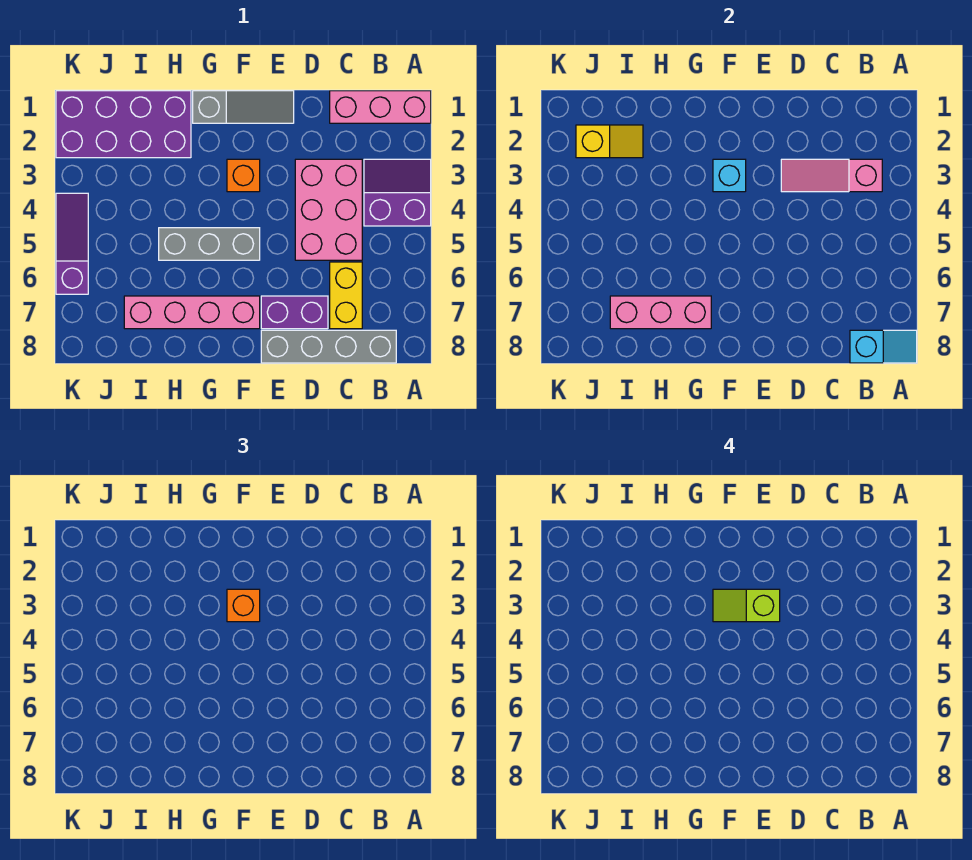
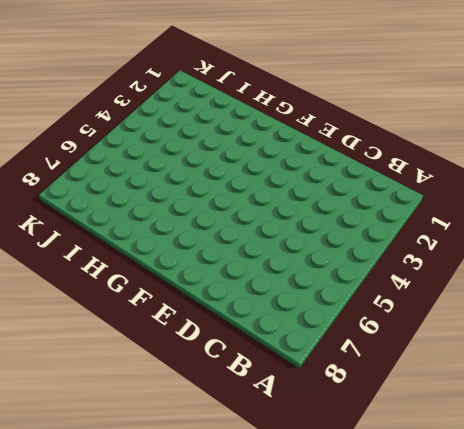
none -> pink 1x3 brick [330,91,431,123]
none -> purple 2x2 slope [364,159,431,226]
none -> grey 1x4 brick [261,330,396,363]

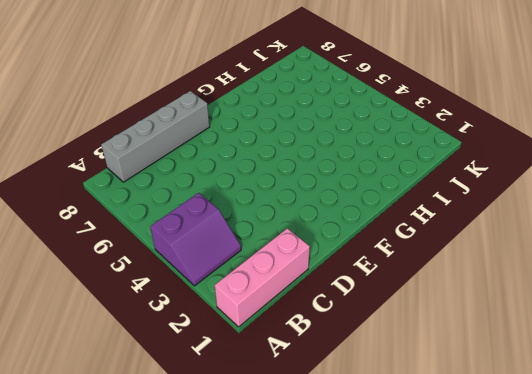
none -> pink 2x3 brick [295,159,362,260]
none -> yellow 1x2 brick [330,262,362,329]
none -> purple 1x2 brick [261,296,328,329]

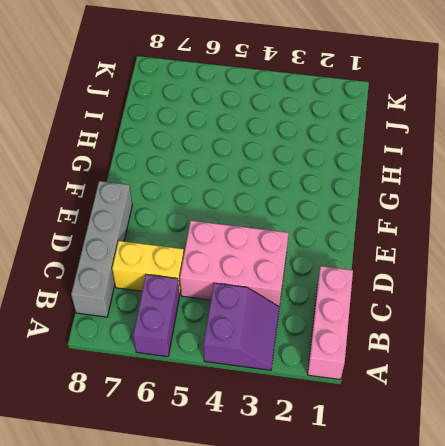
purple 1x2 brick [133,275,179,357] -> purple 1x2 brick moved to [261,296,328,329]
none -> grey 1x3 slope [193,91,294,123]
none -> orange 1x1 brick [227,159,260,192]
none -> grey 1x3 brick [159,228,260,260]

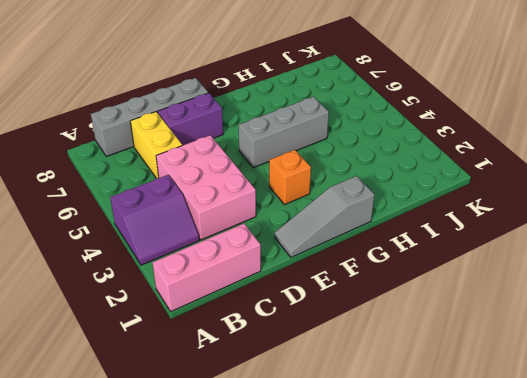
none -> pink 1x4 brick [124,296,260,329]
none -> purple 2x4 brick [56,91,191,158]
none -> purple 1x3 slope [56,193,88,294]

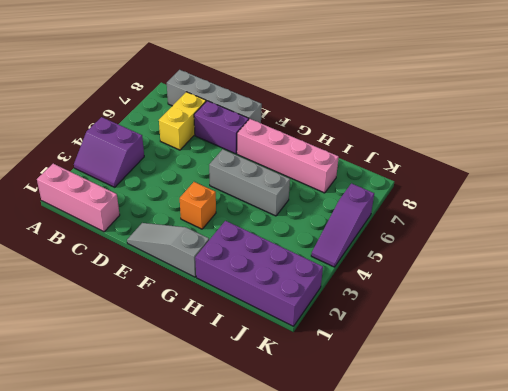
none -> pink 2x3 brick [295,159,362,260]
none -> cyan 1x2 slope [850,330,917,363]
none -> pink 1x3 slope [781,159,882,192]

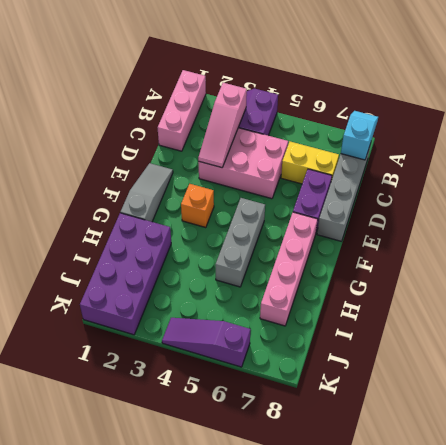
none -> cyan 1x1 brick [713,159,746,192]
none -> pink 1x3 brick [610,296,711,329]
none -> yellow 1x2 slope [576,125,643,158]

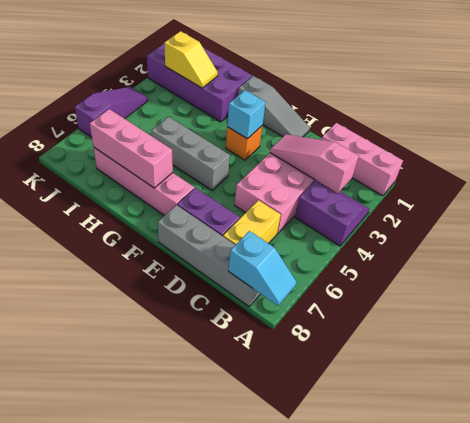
none -> orange 1x1 brick [227,589,260,622]
none -> lime 1x2 slope [713,589,780,622]

